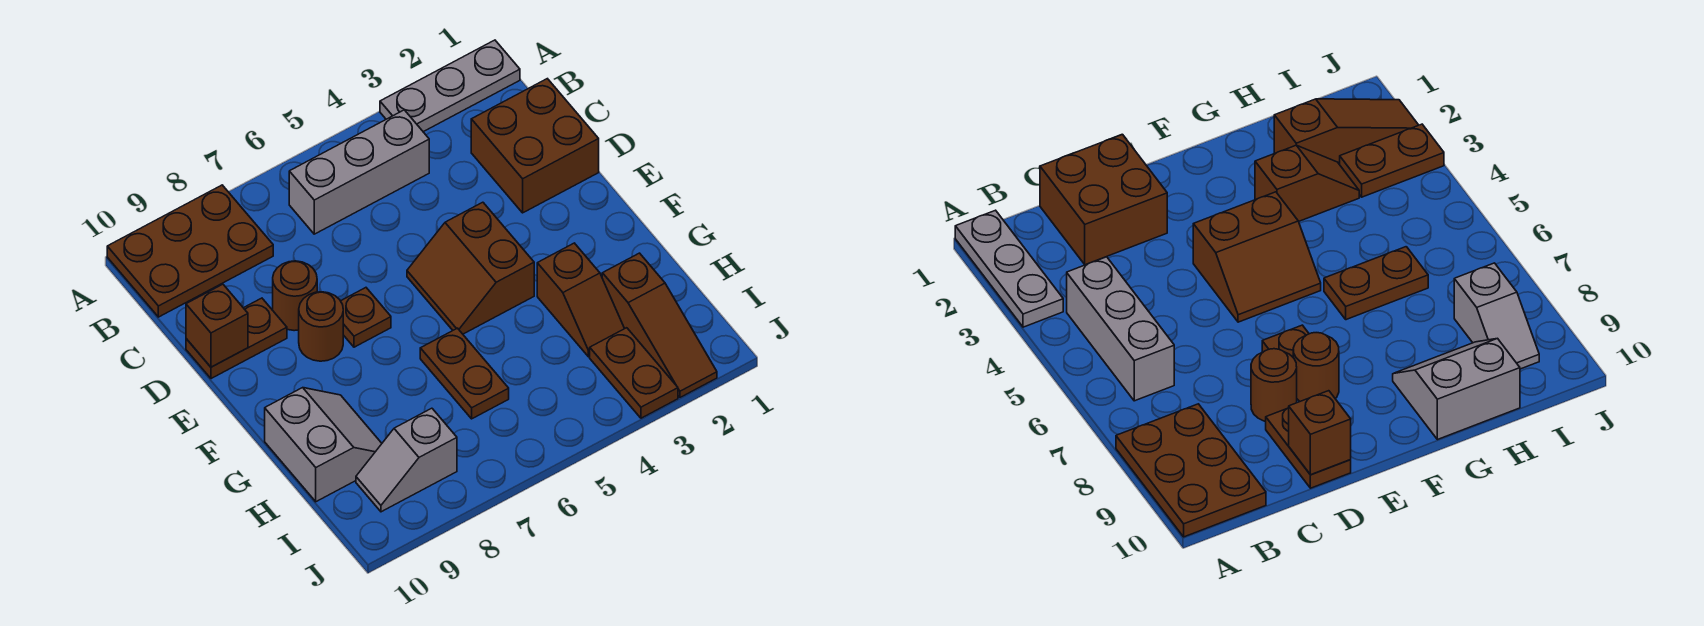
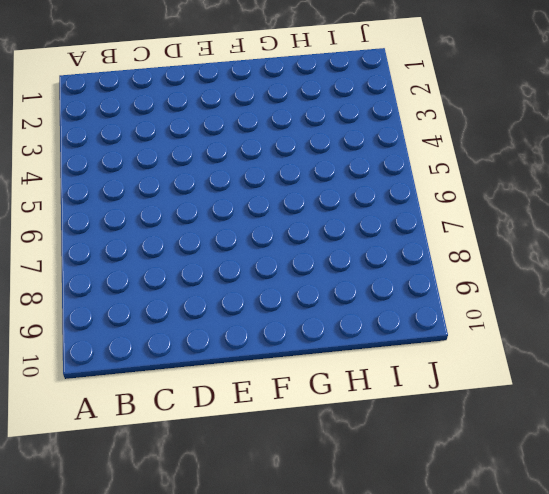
none -> grey 1x3 plate [380,40,520,132]
none -> brown 2x3 plate [107,185,273,317]
none -> grey 1x3 brick [289,110,429,234]

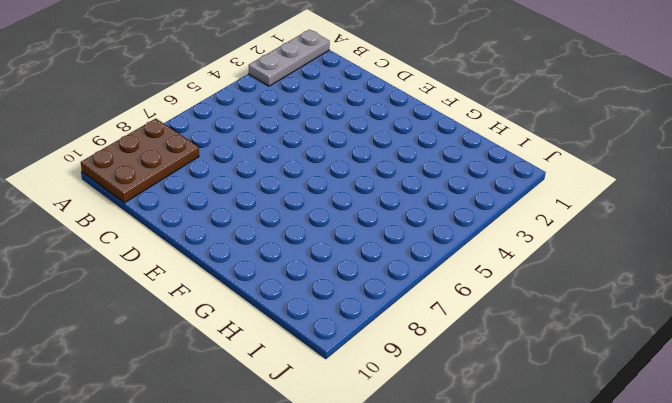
none -> grey 1x3 brick [289,110,429,234]
none -> brown 2x2 brick [471,79,599,213]
none -> brown 1x1 round brick [273,261,317,331]

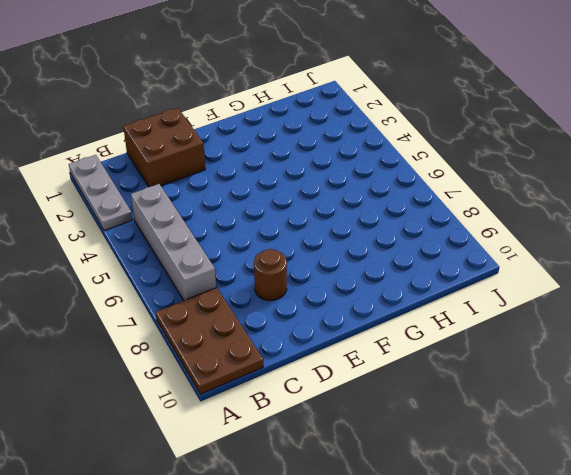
grey 1x4 brick [131,184,216,300] -> grey 1x3 brick [289,110,429,234]
none -> brown 1x2 plate [186,298,287,379]
none -> brown 2x2 slope [407,202,534,334]
none -> brown 1x1 plate [341,288,391,347]

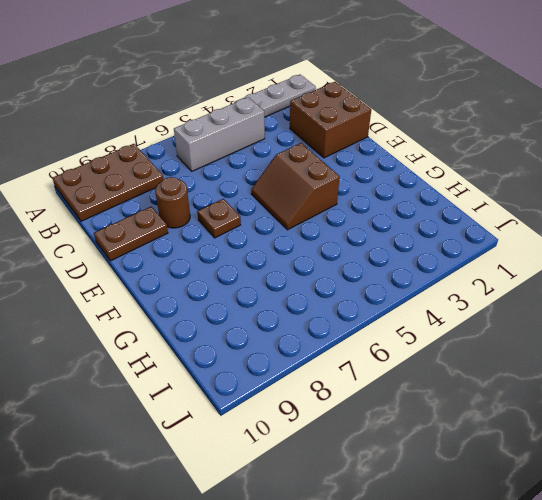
none -> brown 1x1 round brick [299,292,343,361]
none -> brown 1x2 slope [537,243,625,357]
none -> brown 1x2 plate [420,328,509,419]

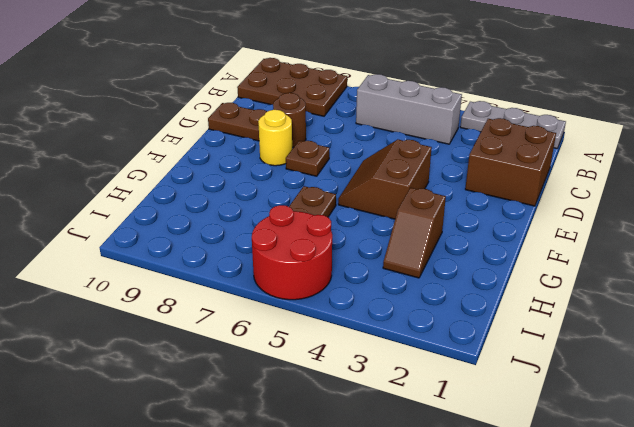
yellow 1x1 round brick [258,110,292,166] -> brown 1x1 round brick [299,292,343,361]
red 2x2 round brick [252,205,332,300] -> none
none -> grey 2x2 slope [265,388,382,502]
none -> brown 1x3 slope [602,253,717,397]
none -> brown 1x2 plate [590,328,678,418]

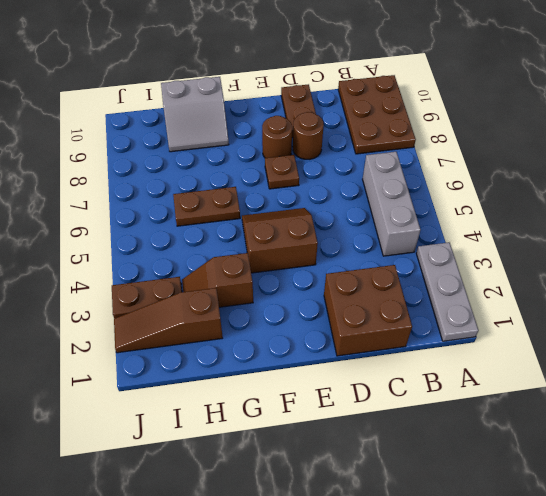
none -> grey 1x2 slope [356,408,457,512]
none -> brown 1x1 brick [186,284,248,367]

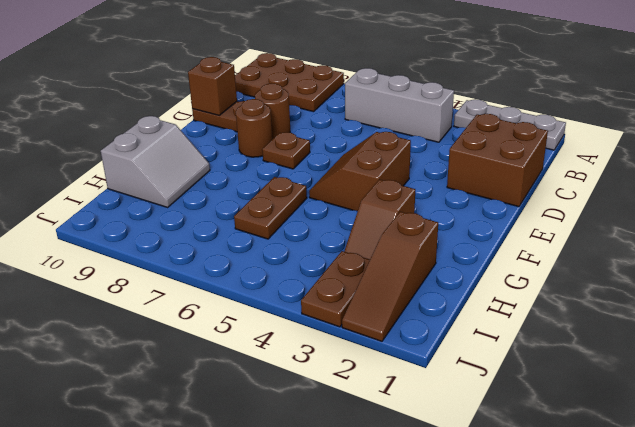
none -> grey 1x2 slope [356,408,457,512]

